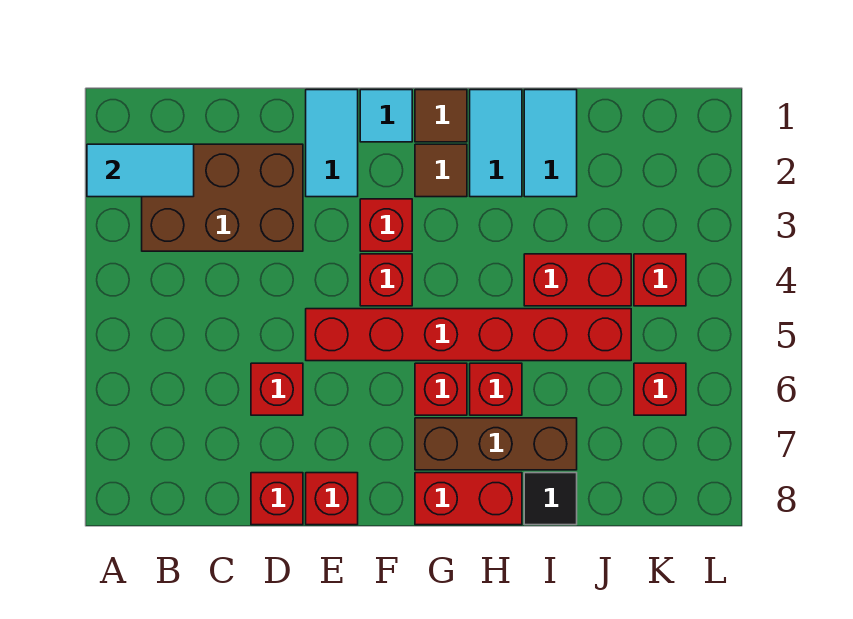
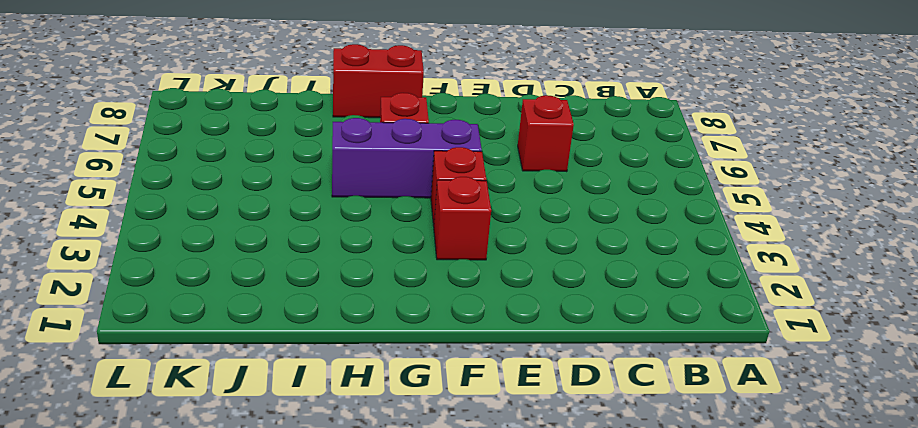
purple 1x3 brick [332,118,482,198] -> red 1x6 brick [306,309,631,361]
none -> brown 2x3 brick [142,144,303,251]
none -> red 1x1 brick [251,473,303,525]
none -> cyan 1x2 tile [306,90,358,197]

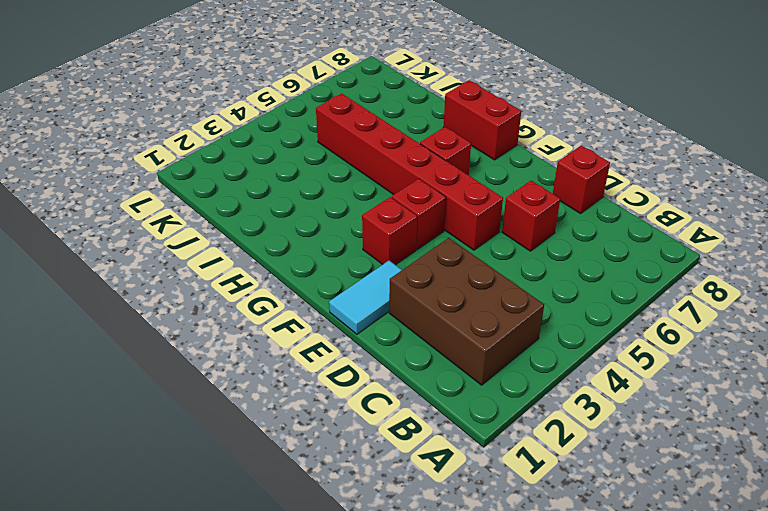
none -> red 1x1 brick [306,473,358,525]
none -> cyan 1x1 tile [360,90,412,142]
none -> brown 1x1 tile [415,90,467,142]

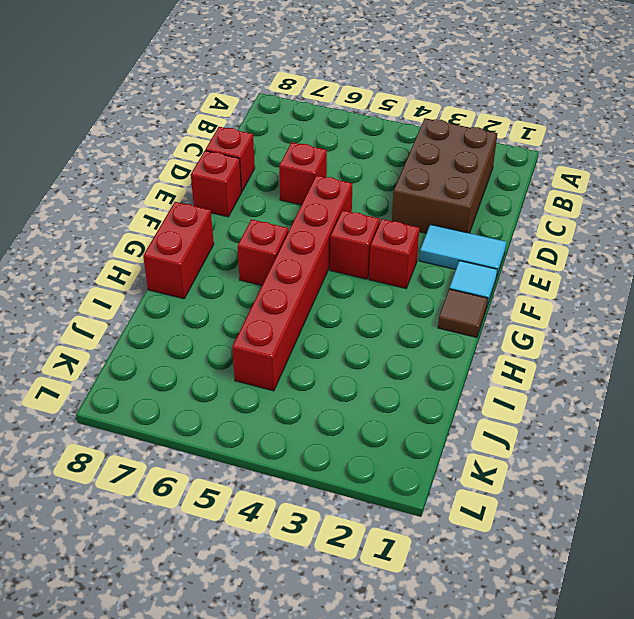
none -> brown 1x1 tile [415,144,467,197]
none -> brown 1x3 brick [415,418,577,470]
none -> cyan 1x2 tile [470,90,522,197]

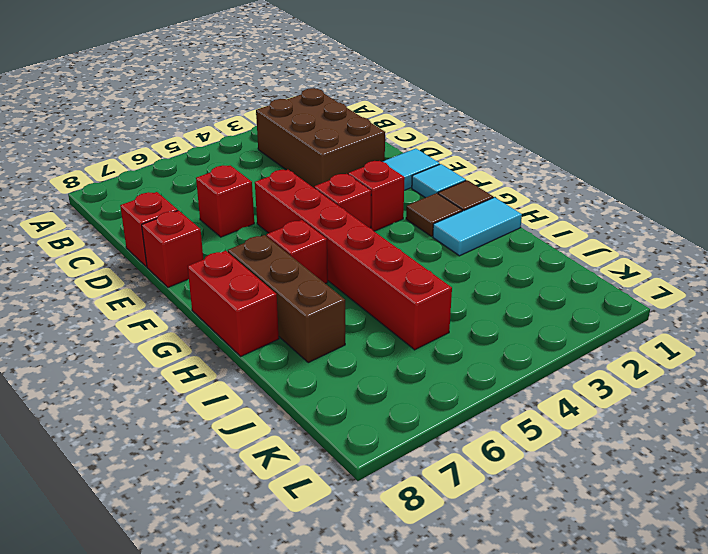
none -> red 1x1 brick [470,363,522,415]
none -> cyan 1x2 tile [524,90,577,197]
none -> red 1x2 brick [524,254,631,306]

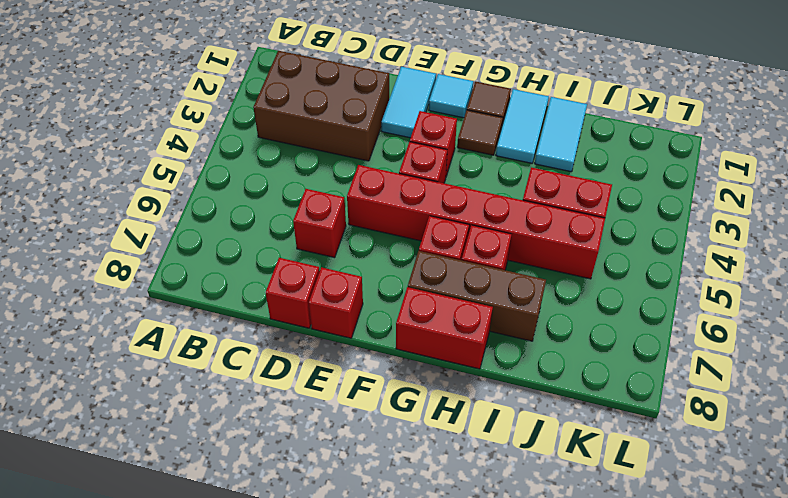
none -> black 1x1 tile [524,473,577,525]
none -> red 1x1 brick [634,254,686,306]
none -> red 1x1 brick [634,363,686,415]

